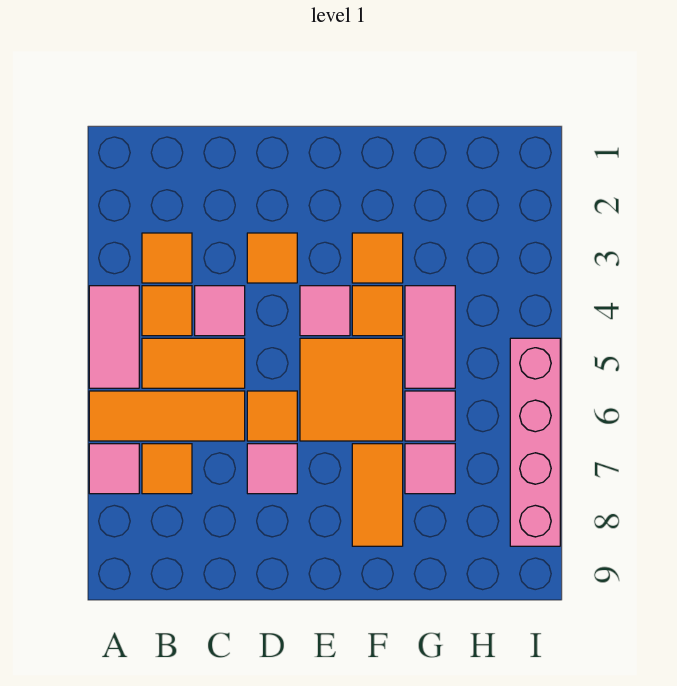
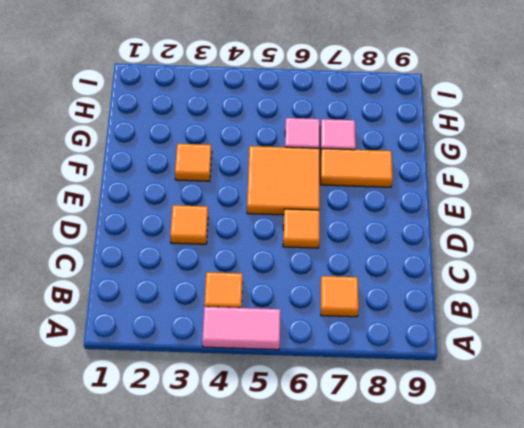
none -> orange 1x3 tile [89,391,245,441]
none -> pink 1x1 tile [89,444,139,494]
none -> orange 1x1 tile [142,233,192,283]

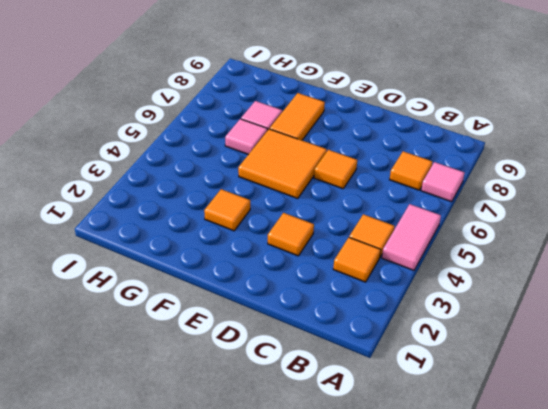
none -> orange 1x3 tile [89,391,245,441]
none -> orange 1x2 tile [142,338,245,388]
none -> pink 1x1 tile [195,286,245,336]

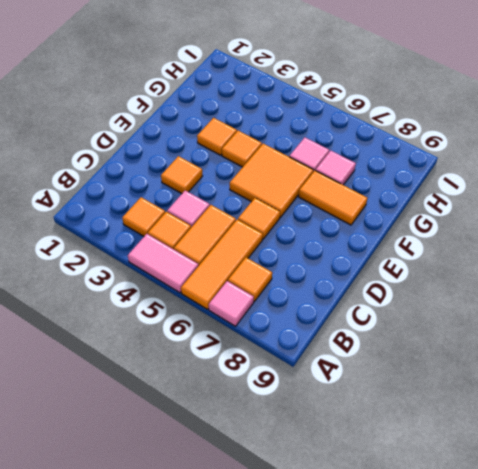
none -> pink 1x1 tile [247,444,297,494]
none -> pink 1x1 tile [300,286,350,336]
none -> pink 1x2 tile [405,286,455,388]

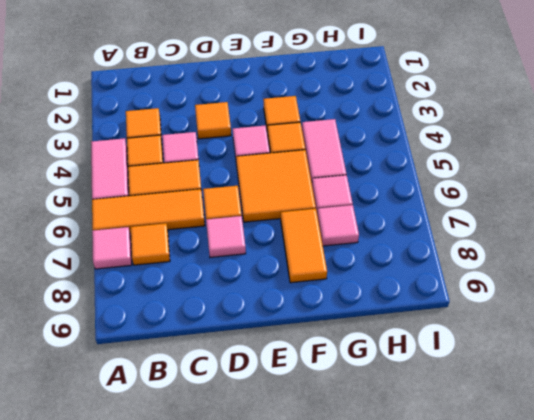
none -> pink 1x4 brick [510,338,560,546]

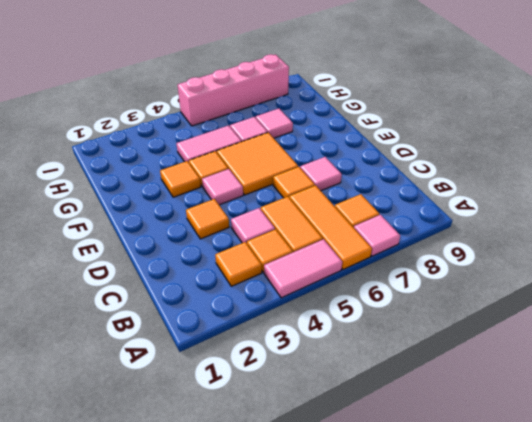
none -> orange 1x2 tile [352,444,403,546]

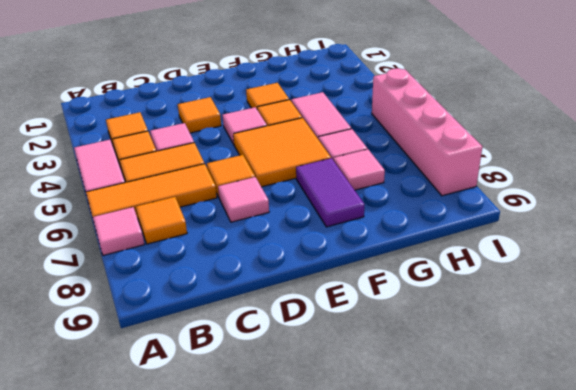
purple 1x2 tile [296,158,365,227] -> orange 1x2 tile [352,444,403,546]

